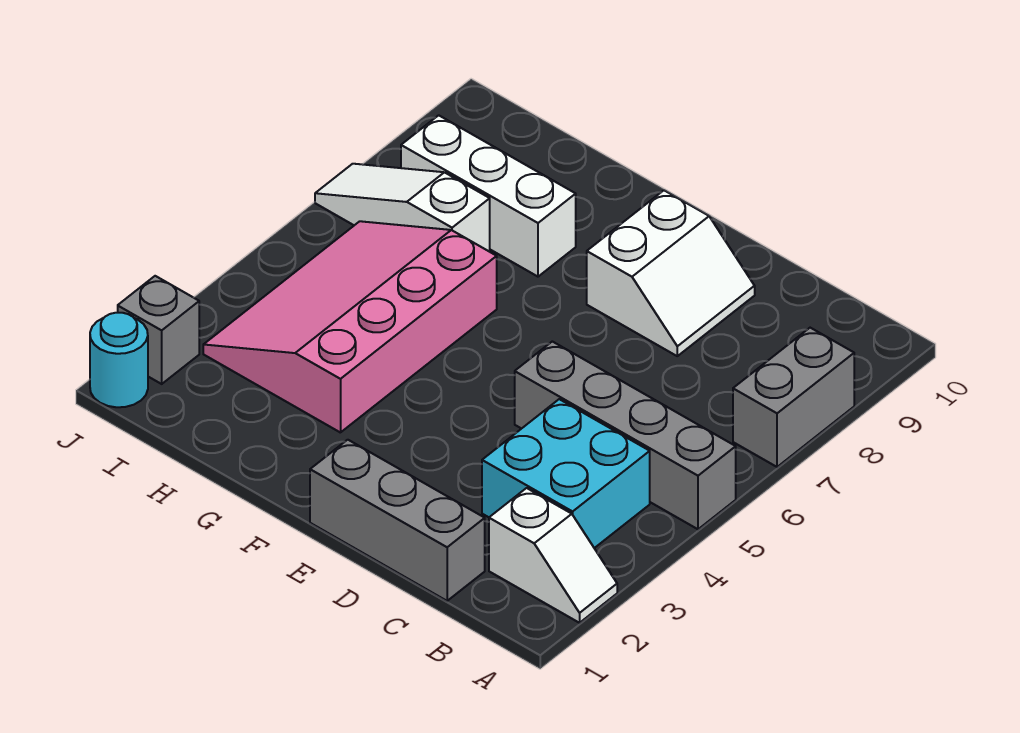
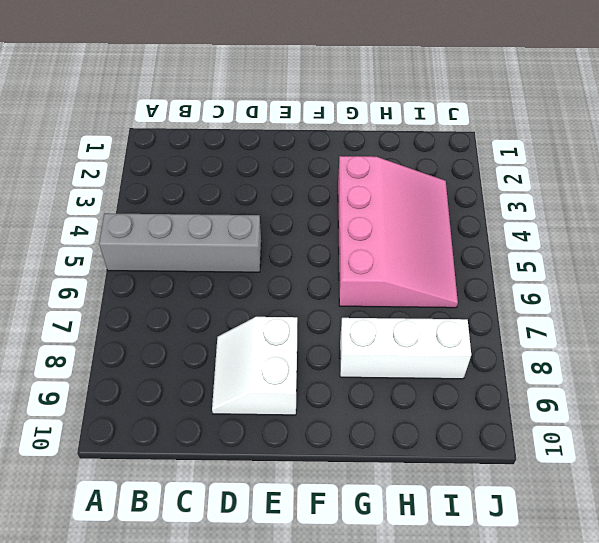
none -> white 1x2 slope [489,488,617,623]
none -> grey 1x2 brick [733,328,854,467]

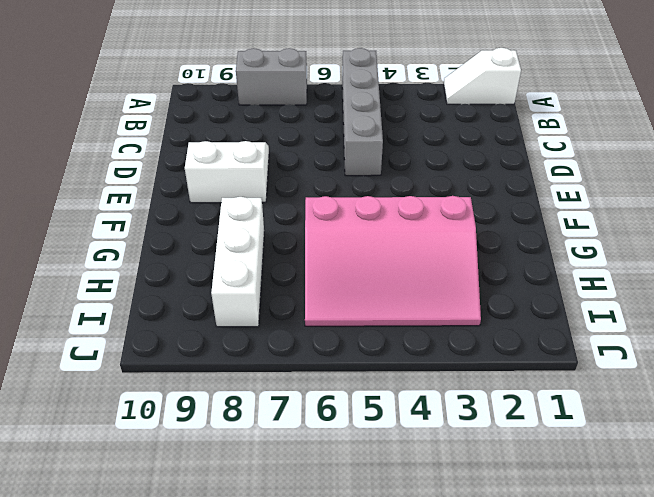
white 1x2 slope [444,48,521,104] -> white 1x2 slope turned to [489,488,617,623]
none -> cyan 2x2 brick [482,399,650,548]
none -> grey 1x3 brick [310,440,485,601]

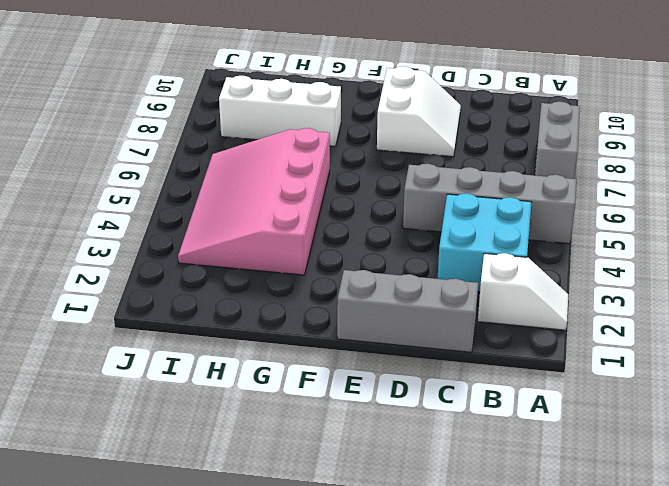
none -> white 1x3 slope [315,164,490,252]
none -> cyan 1x1 round brick [90,313,148,407]

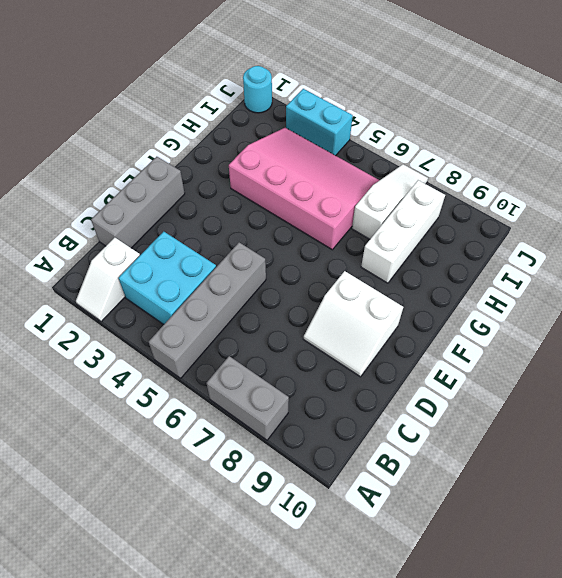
cyan 1x2 brick [286,89,353,156] -> none
none -> grey 1x1 brick [118,276,199,384]

